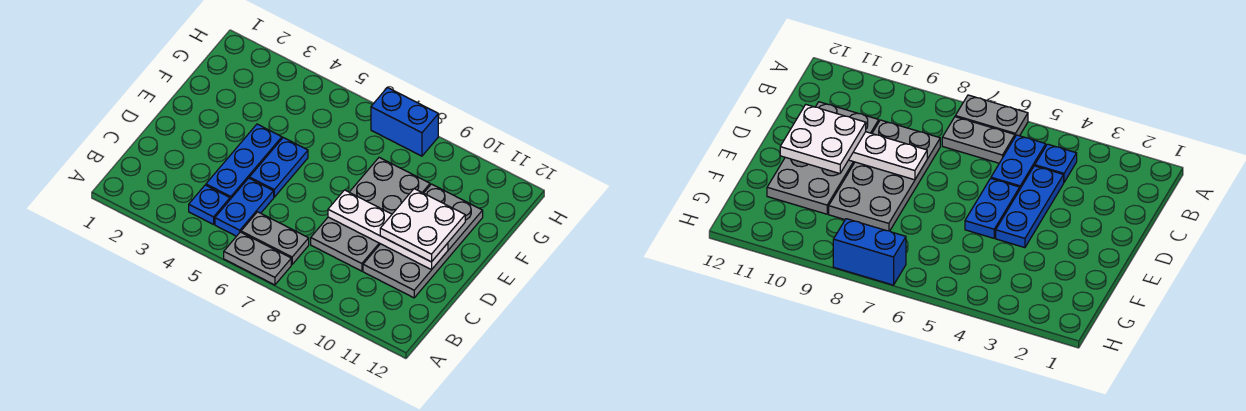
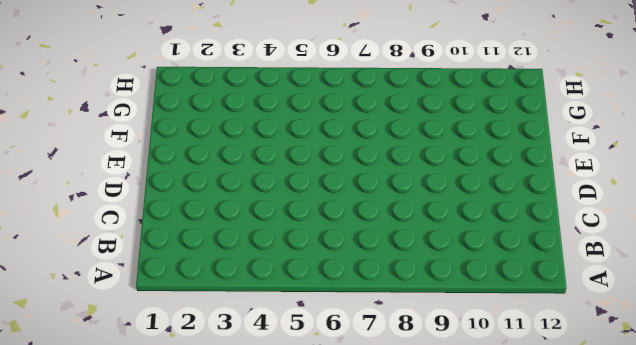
none -> grey 1x2 plate [224,232,291,285]
none -> blue 1x1 plate [189,185,230,224]

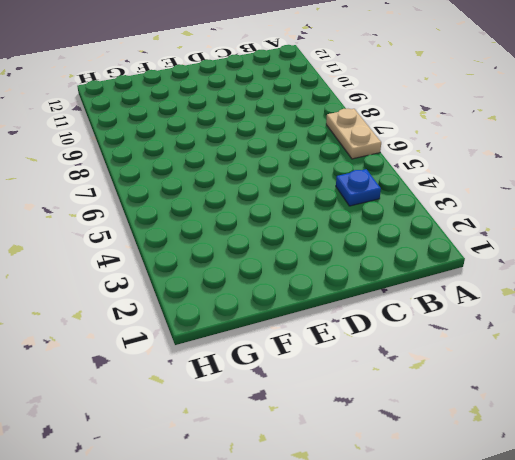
tan 1x2 plate [326,109,381,159] -> grey 1x2 plate [224,232,291,285]
none -> blue 1x2 plate [215,178,274,236]
none -> grey 1x2 plate [241,212,309,264]

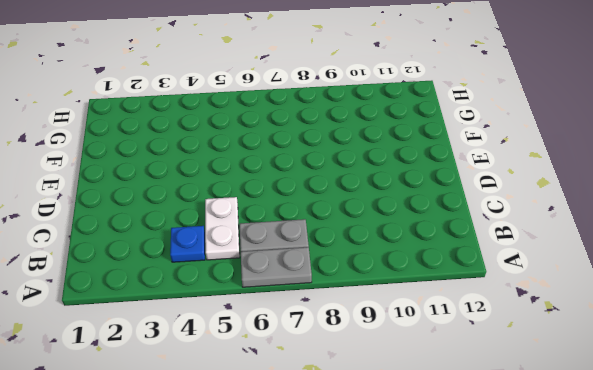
white 1x2 plate [205,197,240,260] -> blue 1x2 plate [215,178,274,236]
none -> blue 1x3 plate [206,124,282,199]
none -> grey 2x4 plate [311,157,430,271]

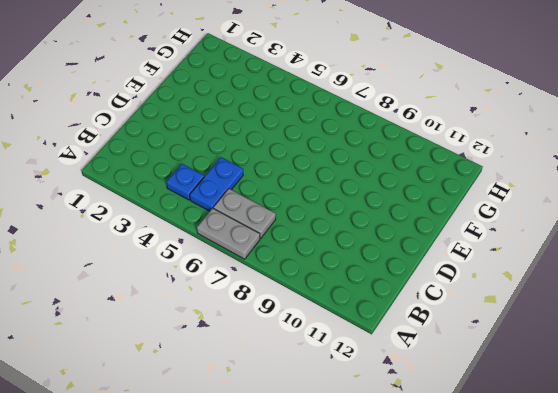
none -> blue 1x3 plate [206,124,282,199]
none -> grey 2x4 plate [311,157,430,271]

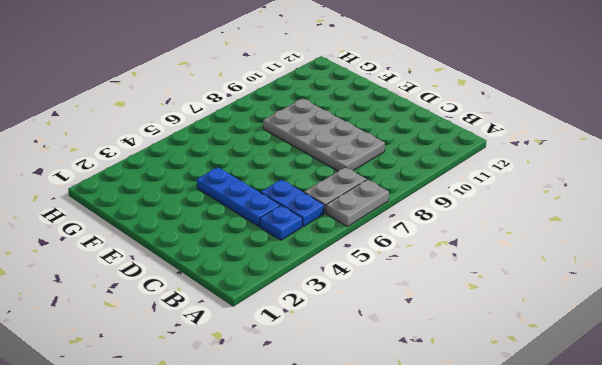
none -> grey 2x4 plate [363,184,483,298]
none -> blue 1x2 plate [249,138,308,197]

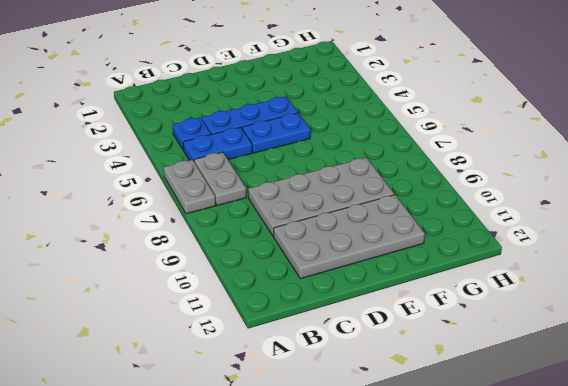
none -> blue 1x2 brick [371,88,438,156]
none -> white 1x4 plate [328,190,448,270]

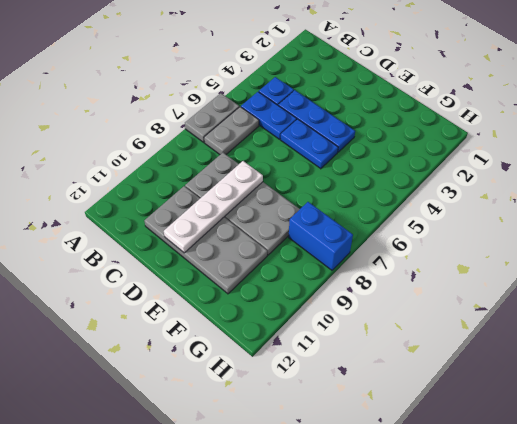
blue 1x2 brick [289,202,353,270] -> blue 1x2 brick turned to [371,88,438,156]
none -> white 2x2 plate [380,188,465,262]

